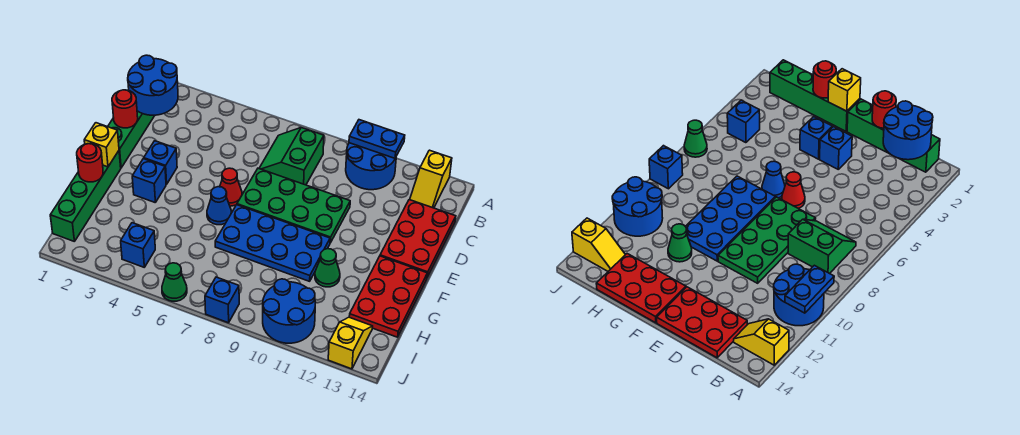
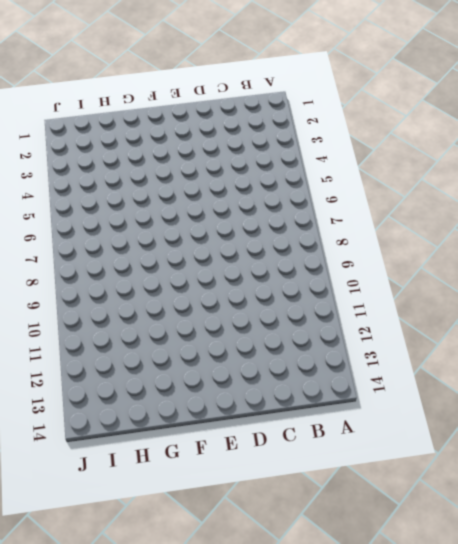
none -> blue 2x2 round brick [346,143,396,190]
none -> yellow 1x2 slope [410,150,452,208]
none -> green 1x4 brick [108,111,155,168]

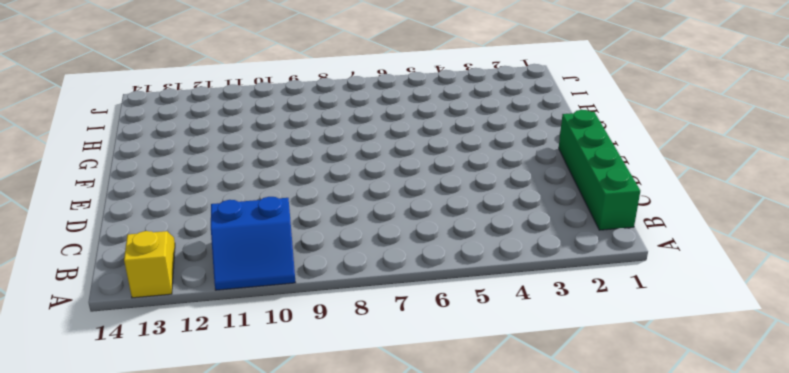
blue 2x2 slope [211,197,296,290] -> blue 2x2 round brick [346,143,396,190]
none -> green 2x2 slope [259,128,324,185]
none -> red 2x3 plate [380,200,456,277]
none -> green 2x4 plate [237,168,350,243]

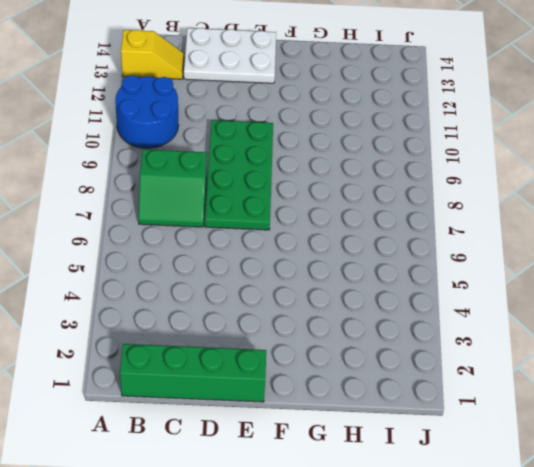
white 2x3 plate [184,28,276,83] -> red 2x3 plate [380,200,456,277]
none -> blue 1x1 brick [144,141,177,184]
none -> red 1x1 cone [220,168,242,206]
none -> green 1x4 brick [50,151,121,242]

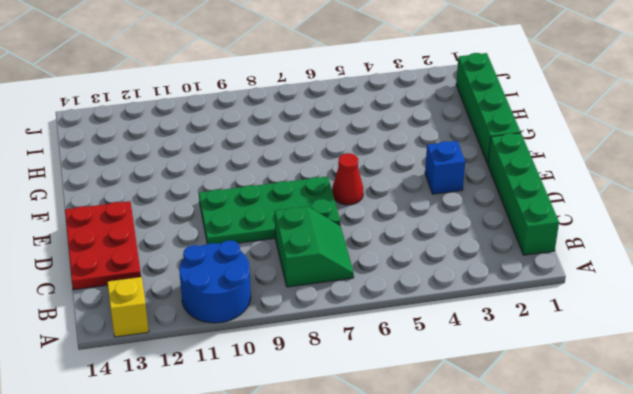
none -> blue 1x1 brick [132,159,166,202]
none -> blue 1x1 cone [207,187,231,225]
none -> blue 2x4 plate [215,205,330,281]

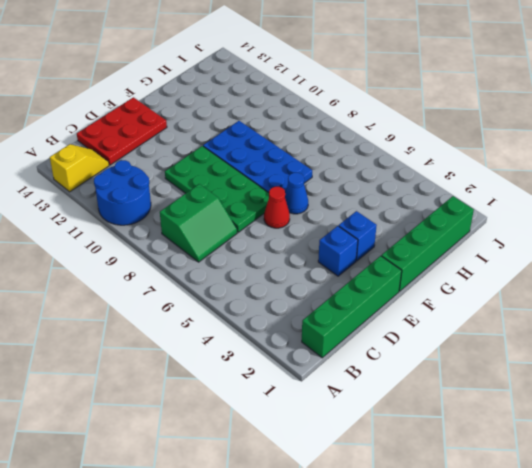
none -> red 2x3 plate [349,256,427,337]
none -> green 1x1 cone [315,249,340,287]
none -> blue 1x1 brick [121,223,155,267]

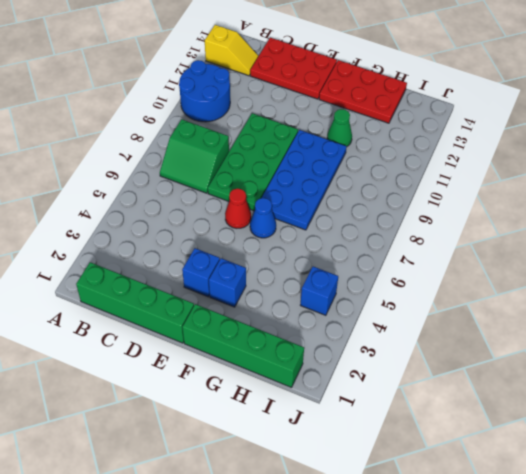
none -> blue 2x2 round brick [263,279,316,343]
none -> yellow 1x2 slope [328,317,373,369]
none -> green 1x1 cone [162,263,187,301]

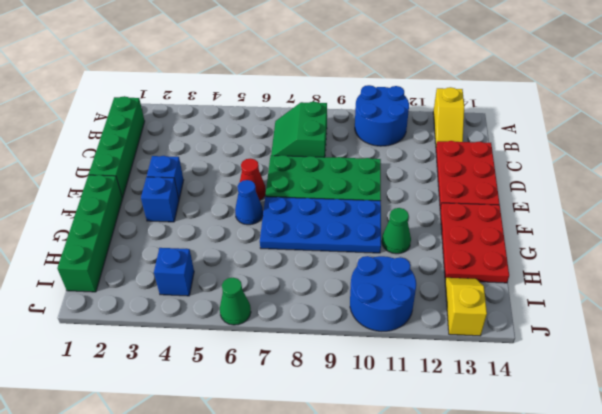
none -> blue 1x1 brick [205,277,239,323]
none -> blue 1x2 plate [349,120,405,158]
none -> blue 2x2 round brick [128,55,178,115]

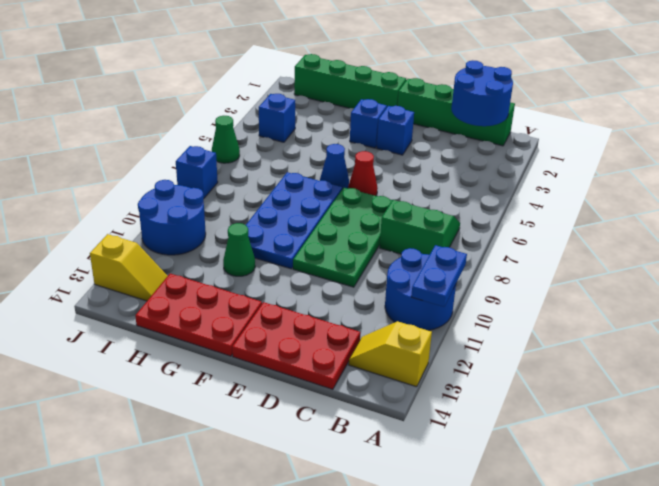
none -> red 1x1 round brick [112,90,138,128]
none -> yellow 1x1 brick [84,123,119,167]
none -> red 1x1 round brick [77,144,103,182]

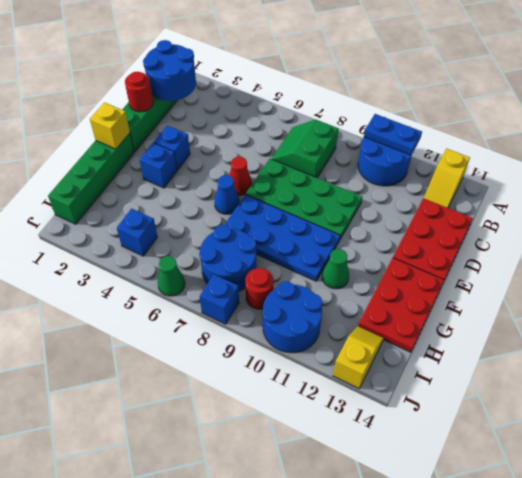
blue 2x2 round brick [199,225,256,291] -> none
red 1x1 round brick [246,268,273,309] -> red 1x1 round brick moved to [77,144,103,182]

